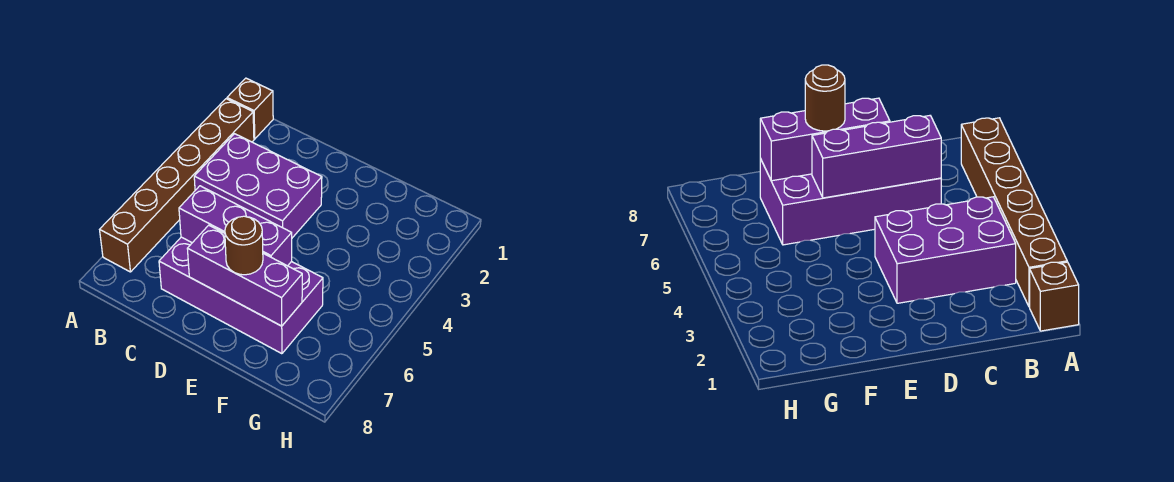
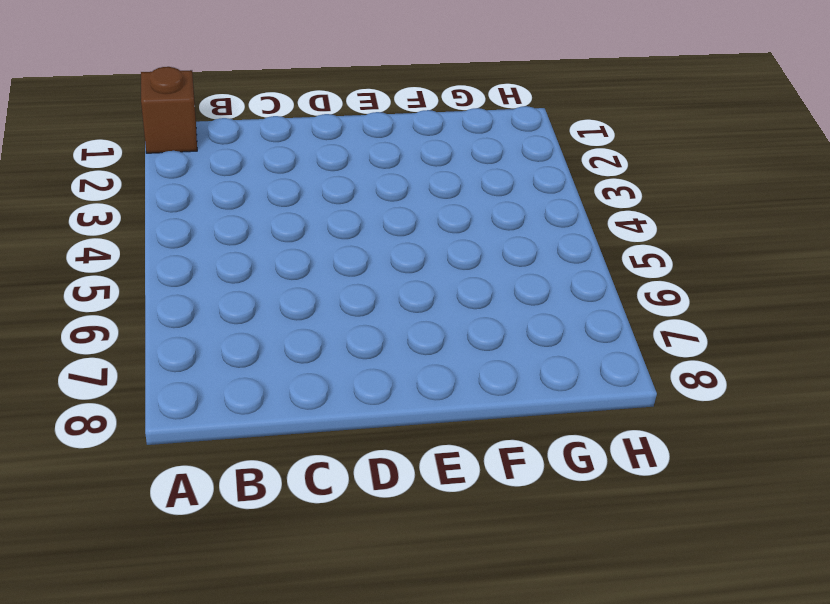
none -> brown 1x6 brick [100,99,254,272]
none -> purple 2x3 brick [194,134,322,238]

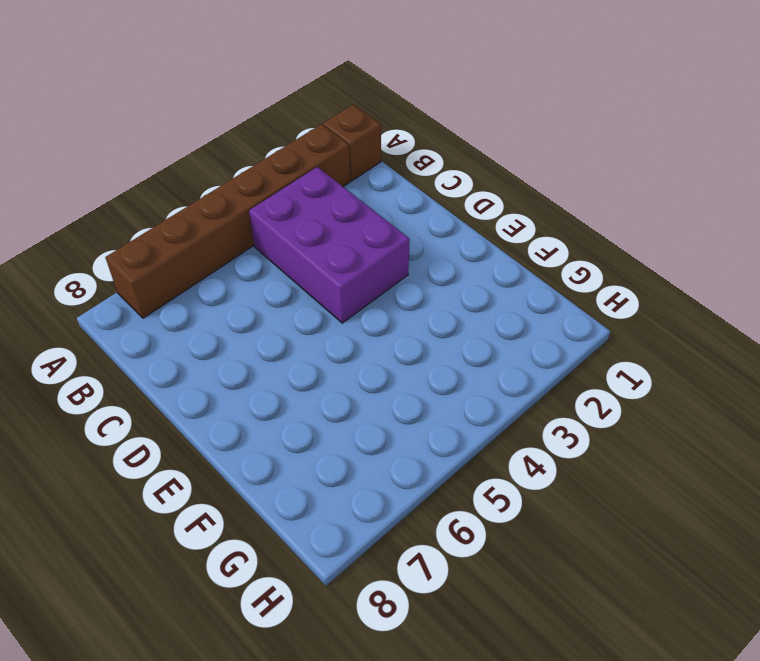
none -> purple 2x4 brick [159,237,323,354]
none -> purple 1x3 brick [179,186,292,266]

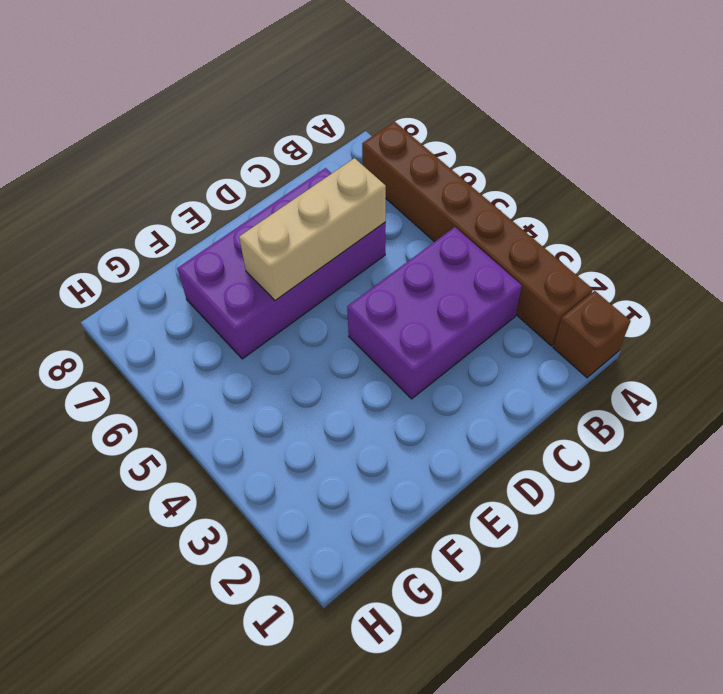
tan 1x3 brick [239,158,386,301] -> purple 1x3 brick [179,186,292,266]
none -> purple 1x3 brick [187,225,302,326]
none -> brown 1x1 round brick [225,216,263,275]

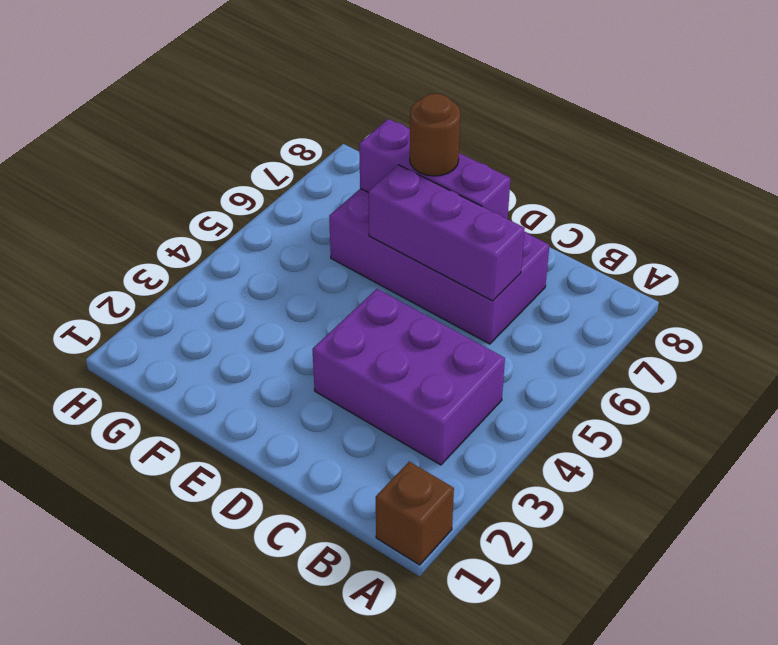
none -> brown 1x6 brick [100,99,254,272]

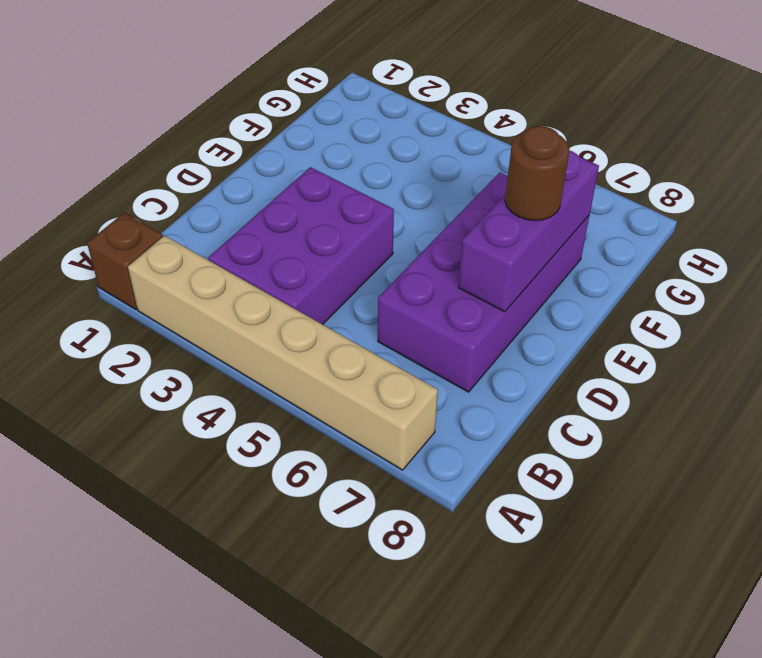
tan 1x6 brick [128,236,438,470] -> brown 1x6 brick [100,99,254,272]
none -> purple 1x3 brick [179,186,292,266]

